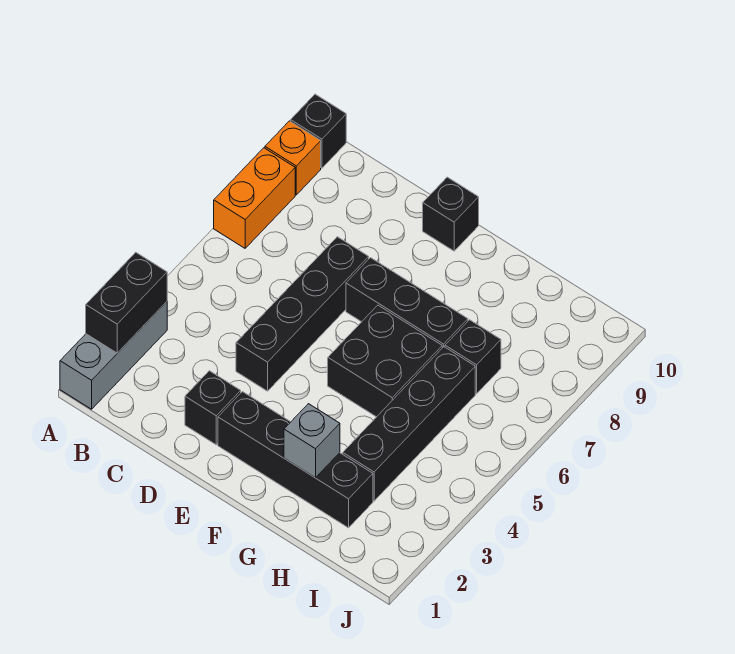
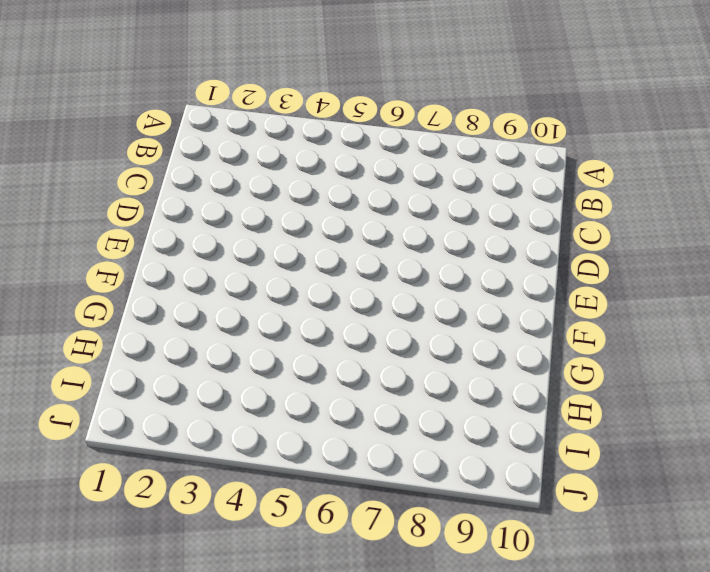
none -> grey 1x3 brick [60,302,167,409]
none -> orange 1x2 brick [214,148,295,248]
none -> orange 1x1 brick [265,121,321,195]

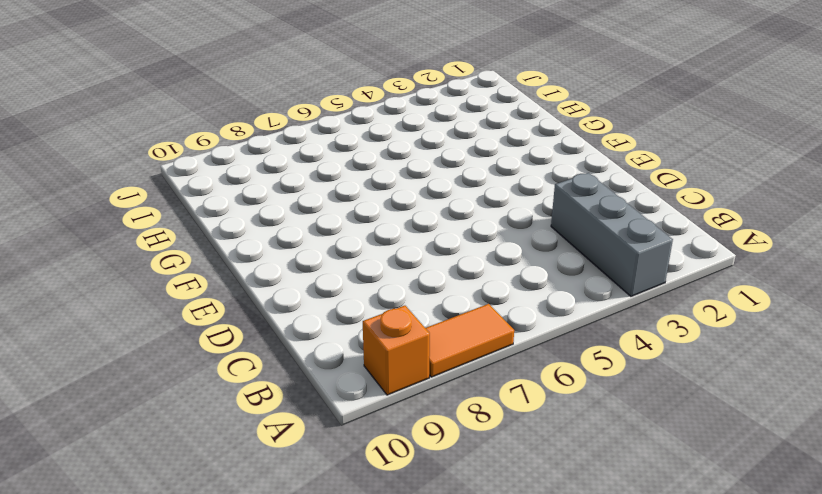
grey 1x3 brick [551,173,673,296] -> grey 1x3 brick turned to [60,302,167,409]
orange 1x2 tile [426,304,514,377] -> orange 1x2 brick [214,148,295,248]
none -> black 1x1 brick [291,94,346,168]
none -> black 1x1 brick [185,371,241,445]
none -> black 1x4 brick [236,237,369,391]

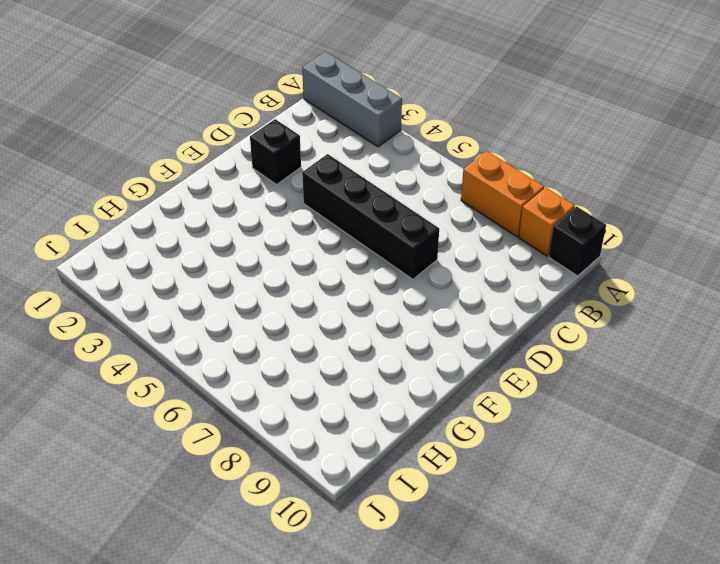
none -> black 1x4 brick [218,392,373,528]
none -> black 1x3 brick [346,258,468,348]
none -> black 1x1 brick [423,177,479,251]

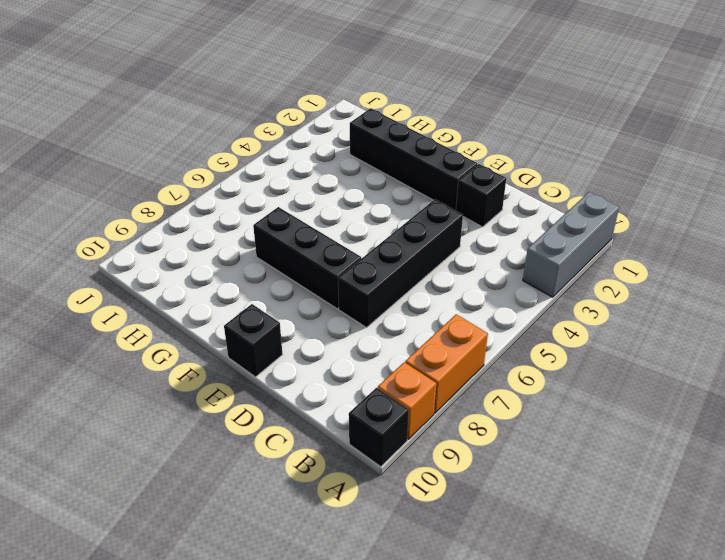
none -> black 2x2 brick [328,305,442,417]
none -> black 1x4 brick [343,347,475,501]
none -> black 1x1 brick [445,320,501,394]

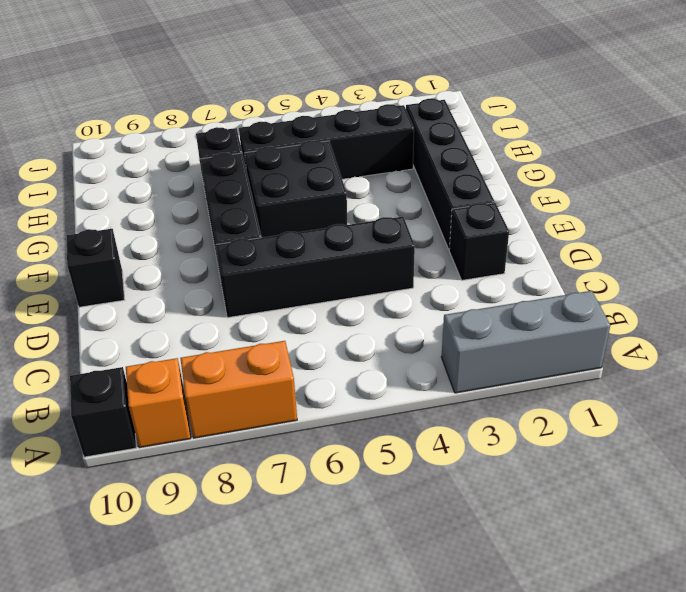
none -> black 1x2 brick [86,252,167,353]
none -> grey 1x1 brick [284,404,340,478]

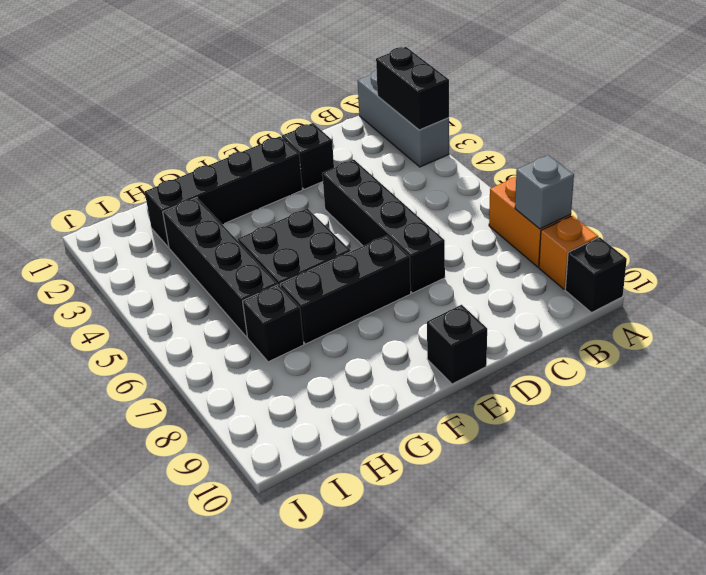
grey 1x1 brick [515,155,574,229] -> grey 1x1 brick moved to [284,404,340,478]

